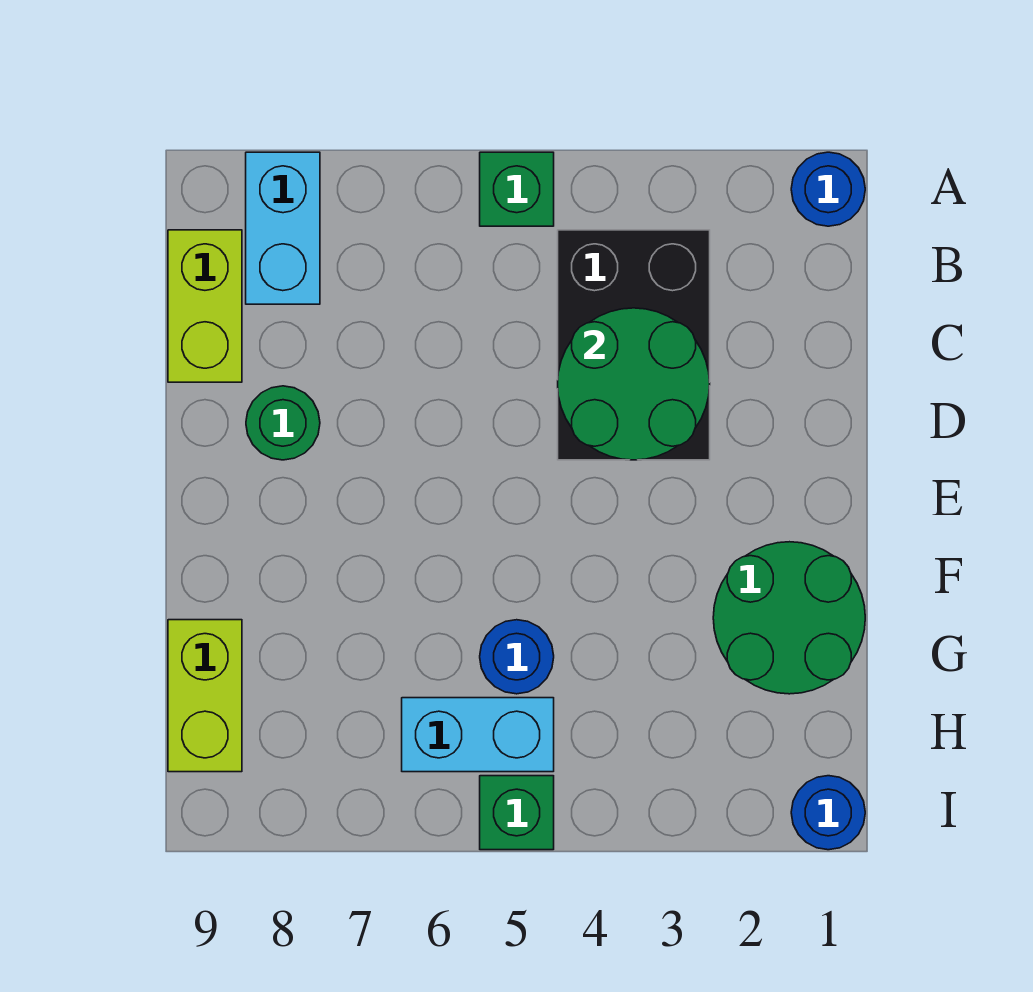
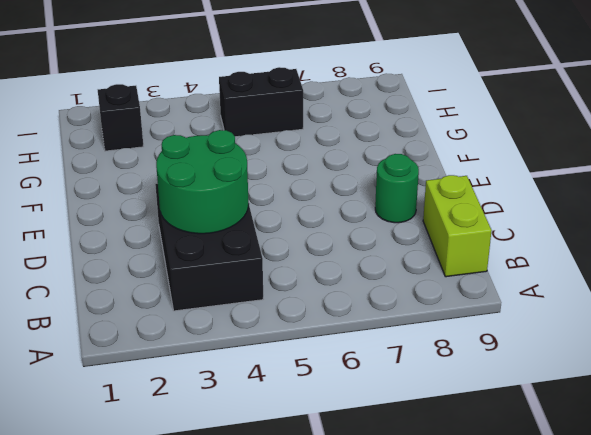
black 1x1 brick [98,84,144,151] -> none
black 1x2 brick [219,67,303,137] -> cyan 1x2 brick [402,698,554,772]
none -> blue 1x1 round brick [791,152,865,226]
none -> green 1x1 brick [480,152,554,226]
none -> cyan 1x2 brick [246,152,320,304]

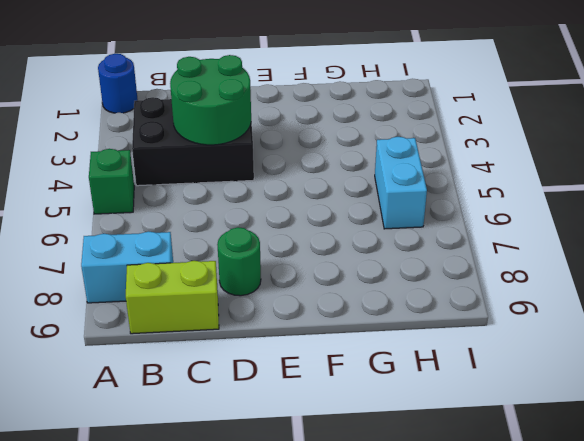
none -> green 2x2 round brick [713,542,865,694]
none -> blue 1x1 round brick [480,620,554,694]
none -> lime 1x2 brick [168,620,242,772]

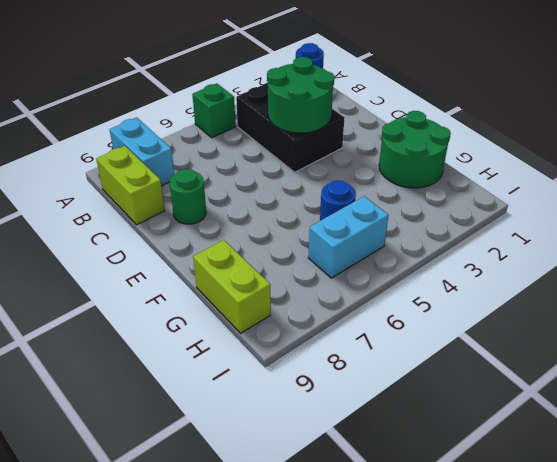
none -> blue 1x1 round brick [791,776,865,850]
none -> green 1x1 brick [480,776,554,850]

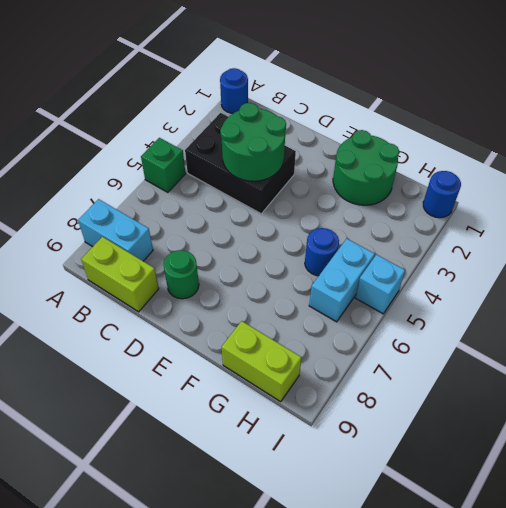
cyan 1x1 brick [356,255,405,314] -> green 1x1 brick [480,776,554,850]

